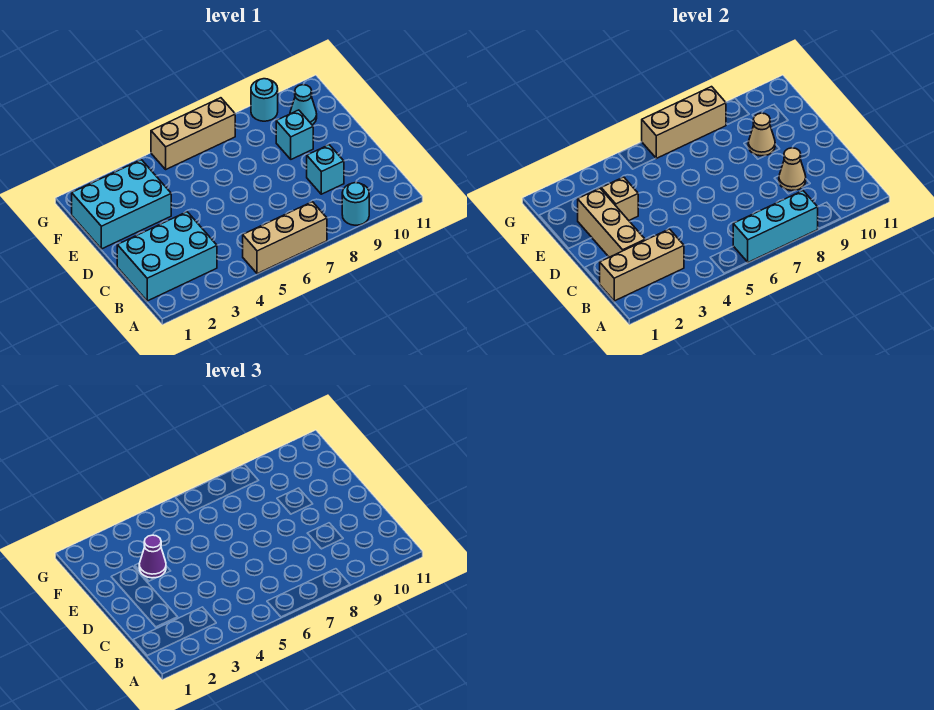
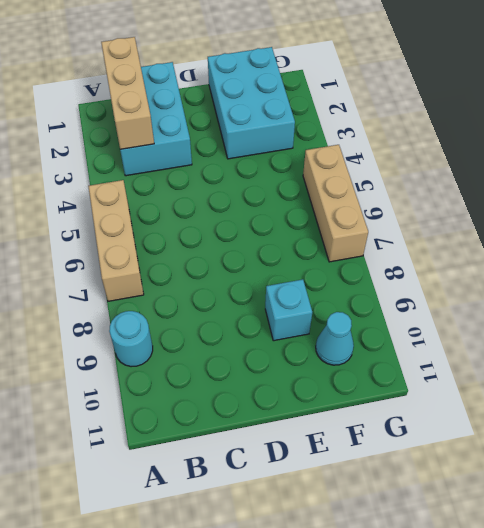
none -> cyan 1x1 brick [307,145,344,194]
none -> cyan 1x1 round brick [251,79,278,121]
none -> cyan 1x3 brick [733,191,818,262]

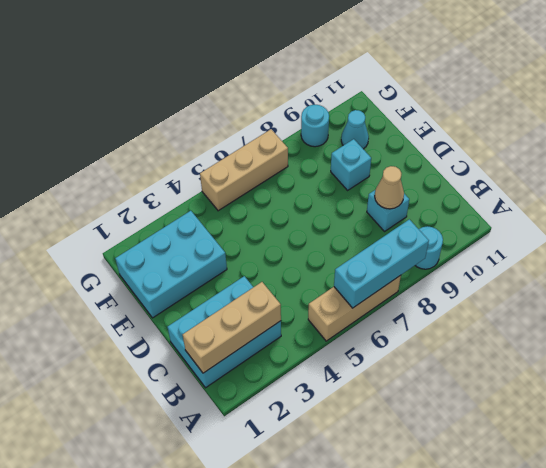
none -> tan 1x3 brick [578,188,645,257]
none -> tan 1x1 brick [601,177,638,220]
none -> tan 1x1 cone [748,113,775,156]

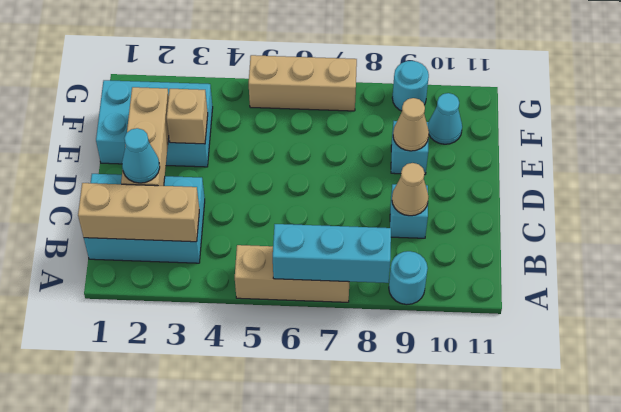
cyan 1x1 cone [122,128,160,183] -> none
none -> tan 1x3 brick [642,87,726,158]
none -> purple 1x1 cone [139,535,166,578]

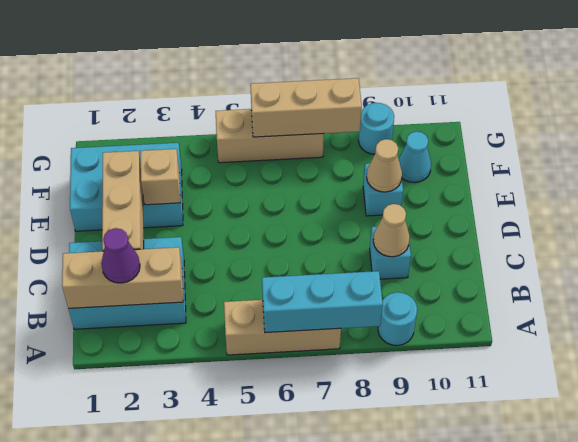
purple 1x1 cone [101,228,140,283] -> purple 1x1 cone moved to [139,535,166,578]

